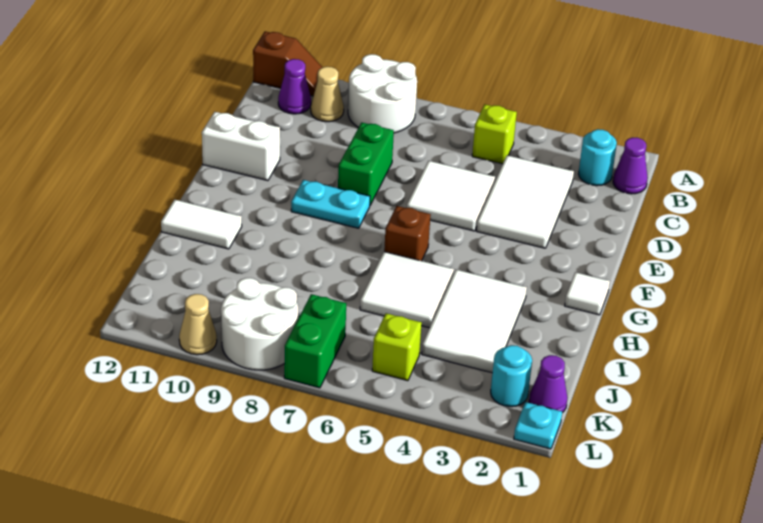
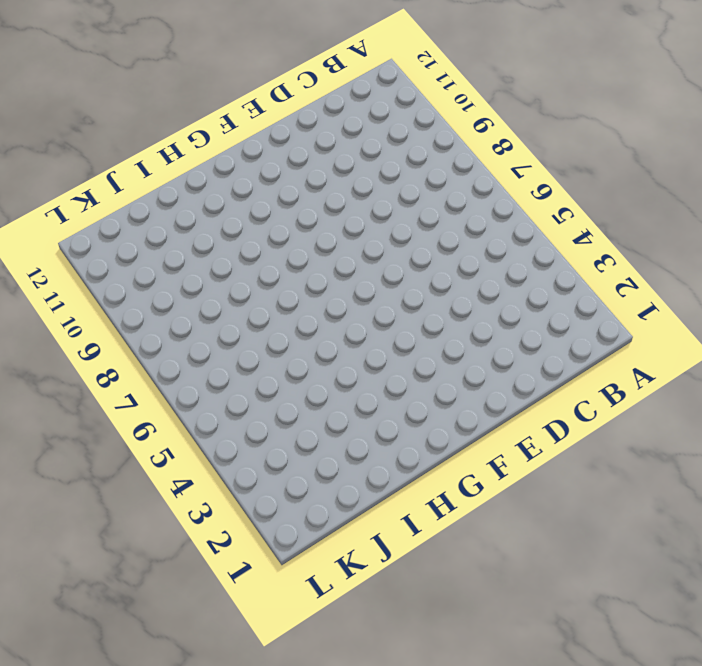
none -> white 2x2 round brick [348,54,417,133]
none -> brown 1x2 slope [253,31,323,96]
none -> purple 1x1 cone [613,138,648,194]

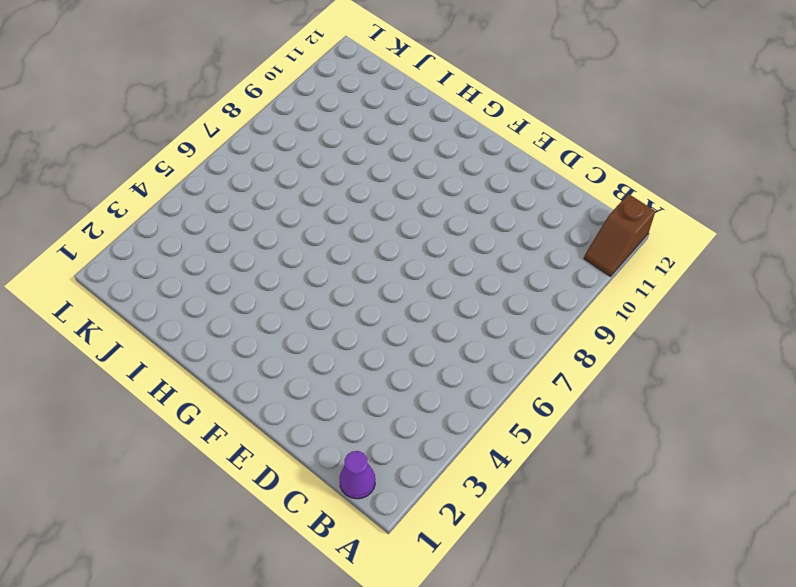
none -> white 2x2 round brick [348,54,417,133]
none -> cyan 1x1 round brick [578,129,617,186]
none -> lime 1x1 brick [472,104,517,164]

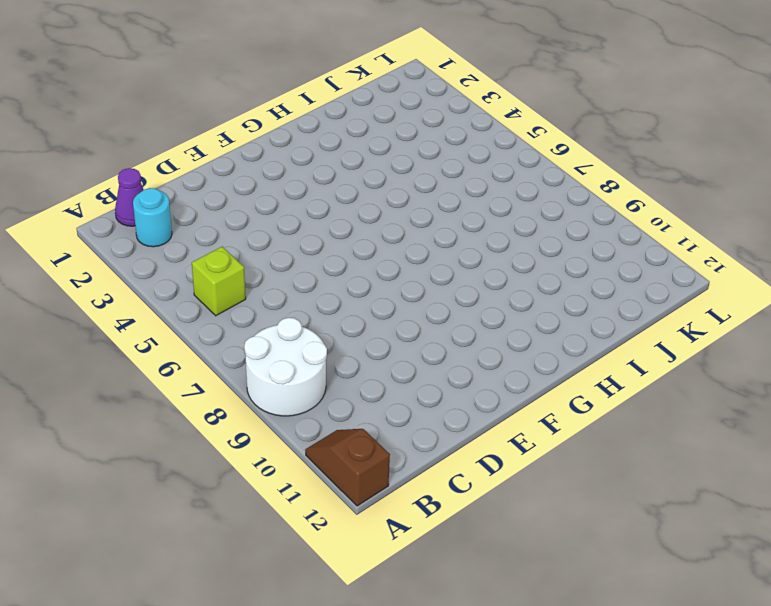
none -> tan 1x1 cone [311,67,344,122]
none -> purple 1x1 cone [278,59,311,114]
none -> white 2x3 tile [477,155,574,248]

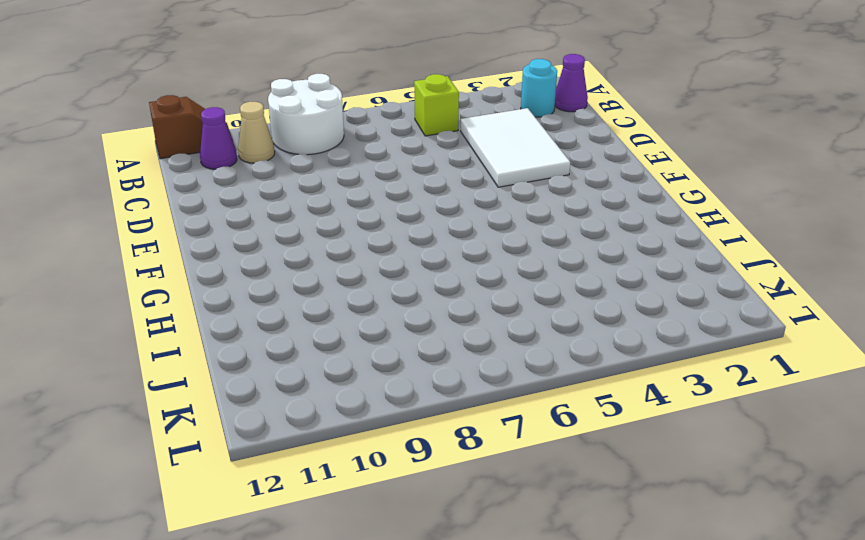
none -> white 2x2 tile [407,161,495,231]
none -> green 1x2 brick [338,123,394,205]
none -> white 1x2 brick [202,112,280,181]

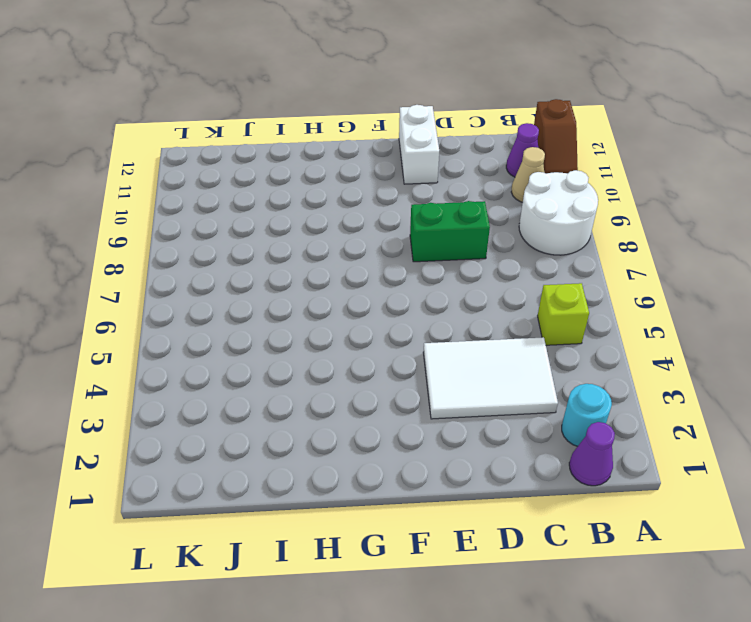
none -> white 2x2 tile [407,161,495,231]
none -> cyan 1x2 plate [291,180,370,228]
none -> white 1x1 tile [565,272,610,315]

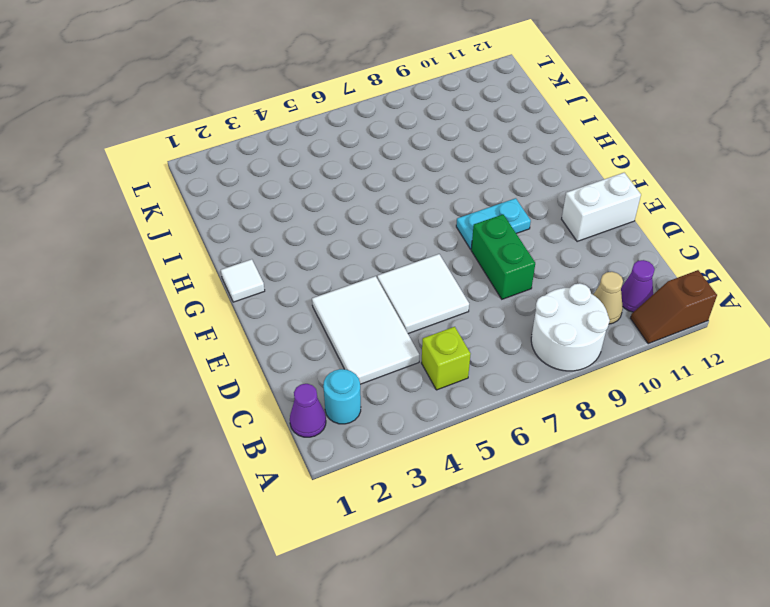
none -> brown 1x1 brick [384,206,431,261]
none -> white 2x3 tile [422,270,527,373]
none -> white 2x2 tile [360,252,454,328]

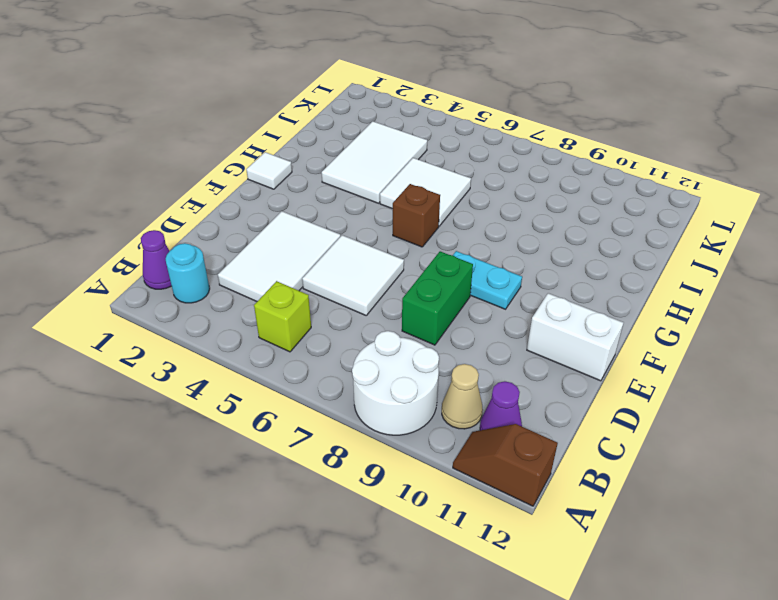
none -> white 1x2 tile [161,200,242,249]
none -> purple 1x1 cone [529,355,567,413]
none -> cyan 1x1 round brick [491,345,532,407]

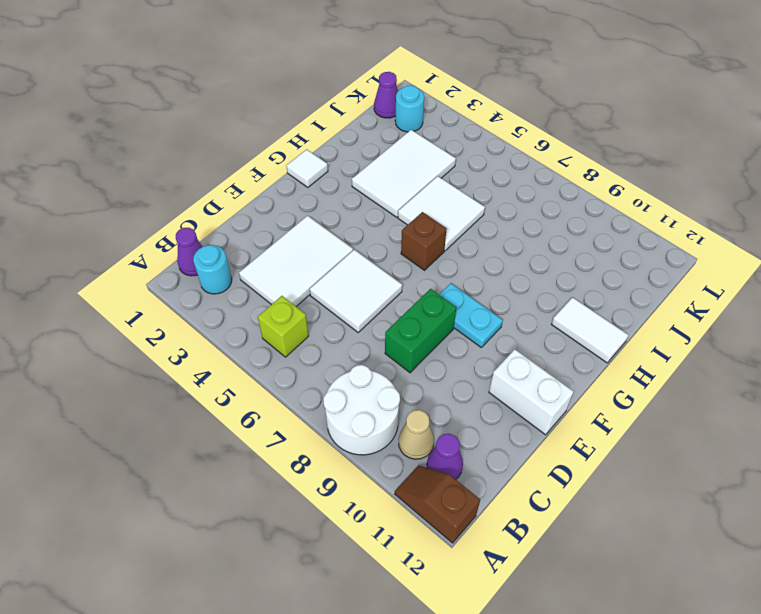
none -> lime 1x1 brick [372,313,422,381]
none -> green 1x2 brick [284,294,346,388]
none -> white 2x2 round brick [221,278,298,370]

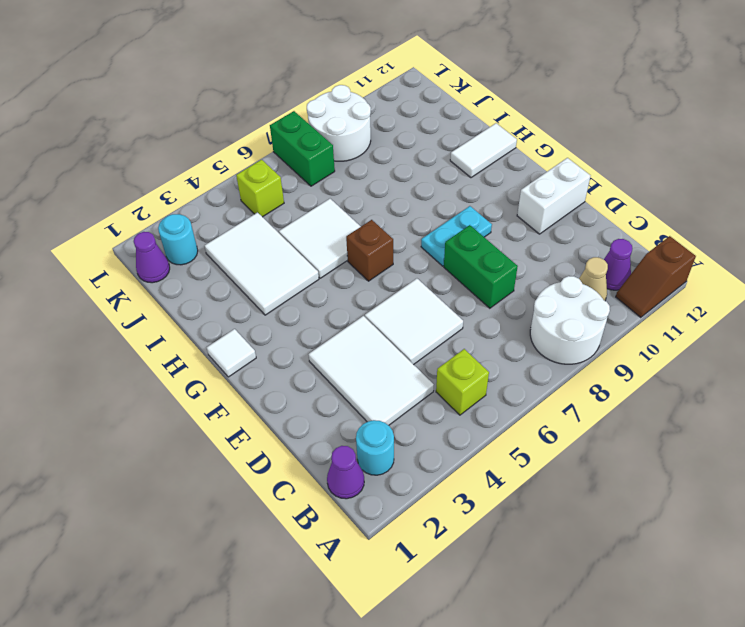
none -> cyan 1x1 plate [514,402,562,449]
none -> tan 1x1 cone [179,294,217,355]

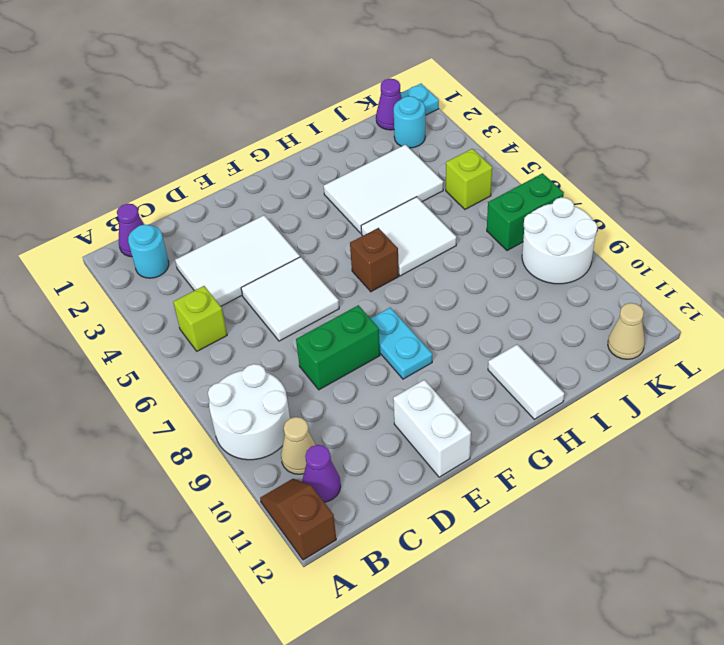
tan 1x1 cone [608,303,645,359] -> tan 1x1 cone moved to [179,294,217,355]
none -> white 1x1 tile [565,272,610,315]

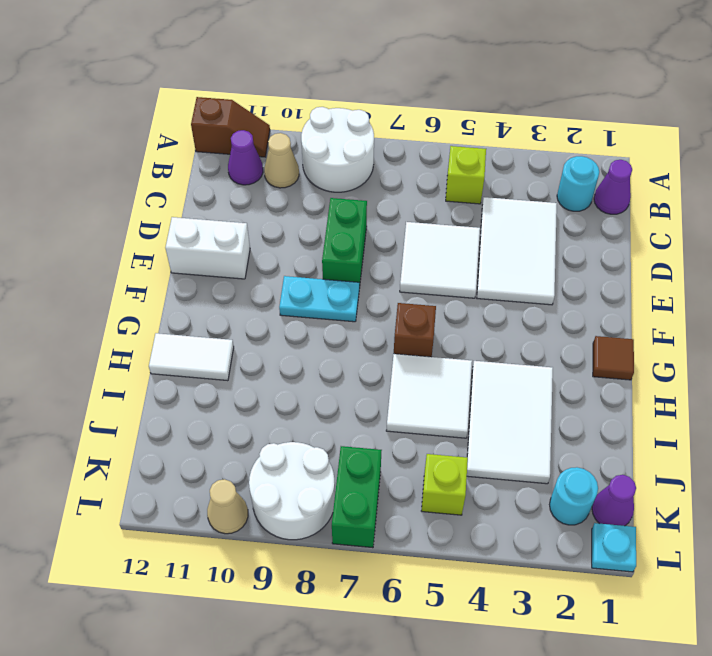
brown 1x1 tile [593,336,634,380] -> white 1x1 tile [565,272,610,315]

